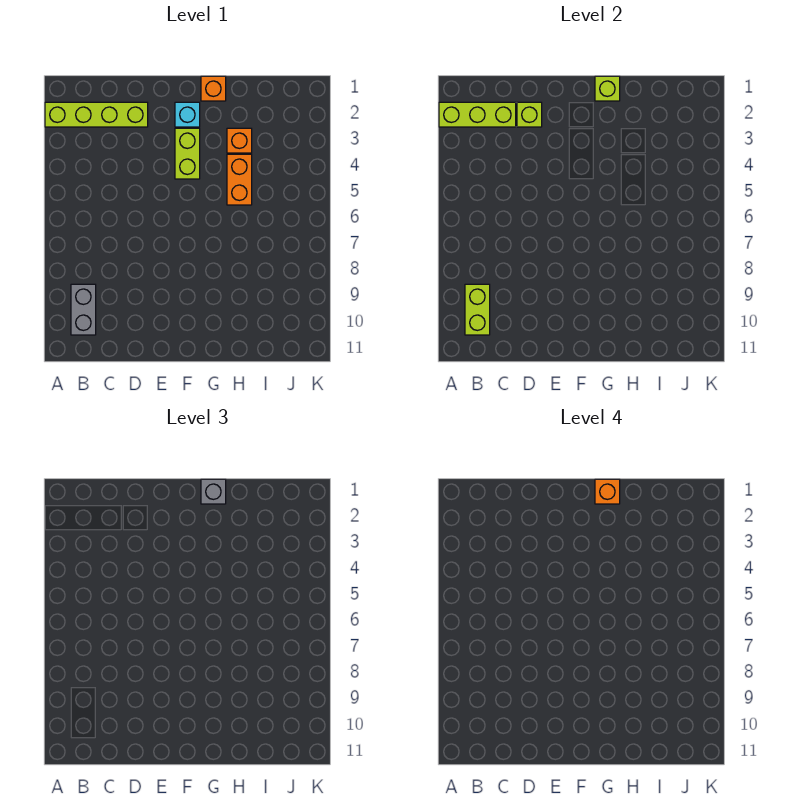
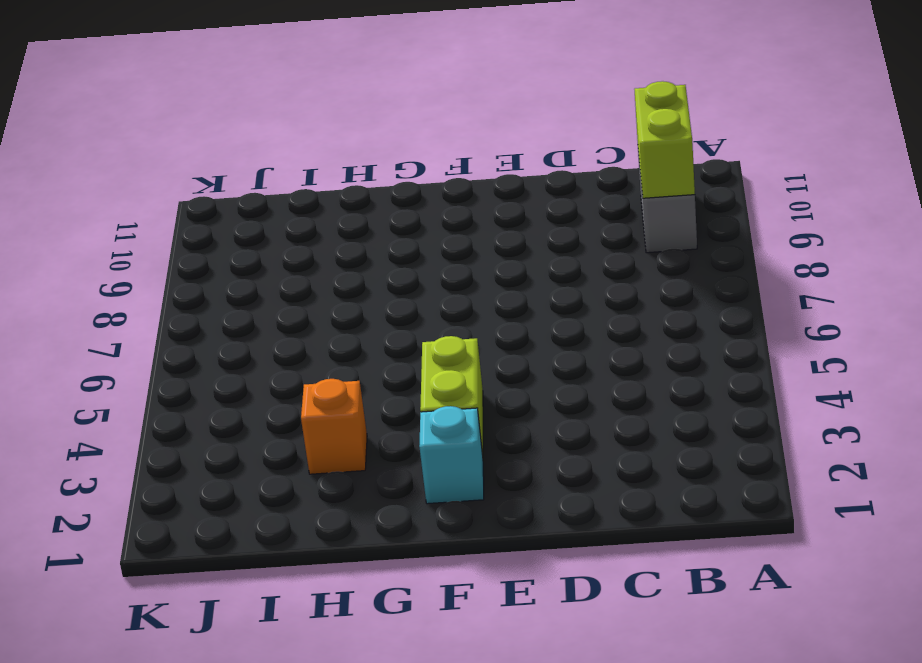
none -> lime 1x4 brick [45,102,148,127]
none -> orange 1x1 brick [201,76,226,101]
none -> orange 1x2 brick [227,154,252,205]

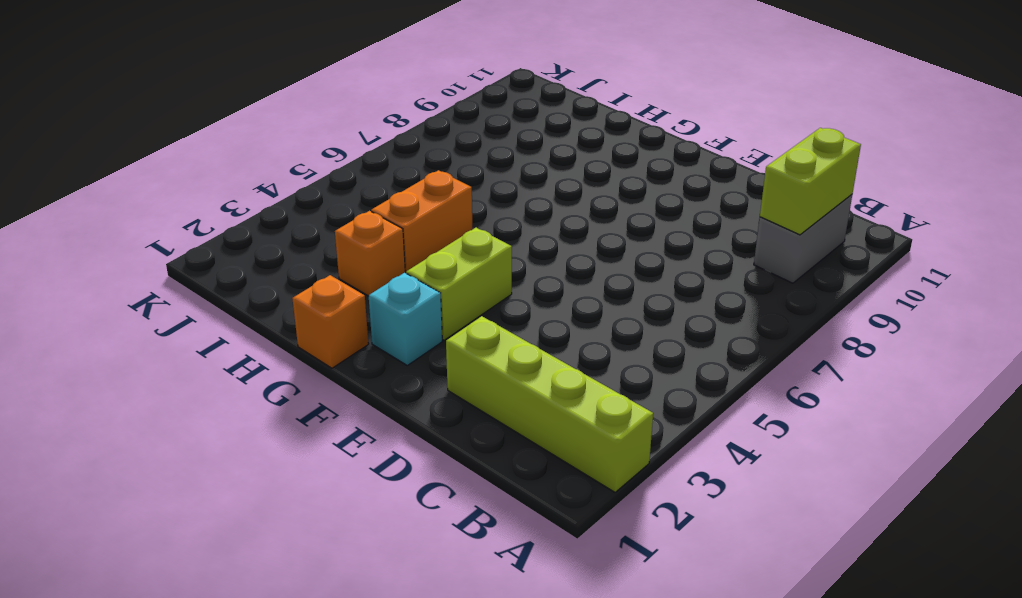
none -> lime 1x3 brick [439,102,516,127]
none -> lime 1x1 brick [517,102,542,127]
none -> lime 1x1 brick [595,76,620,101]

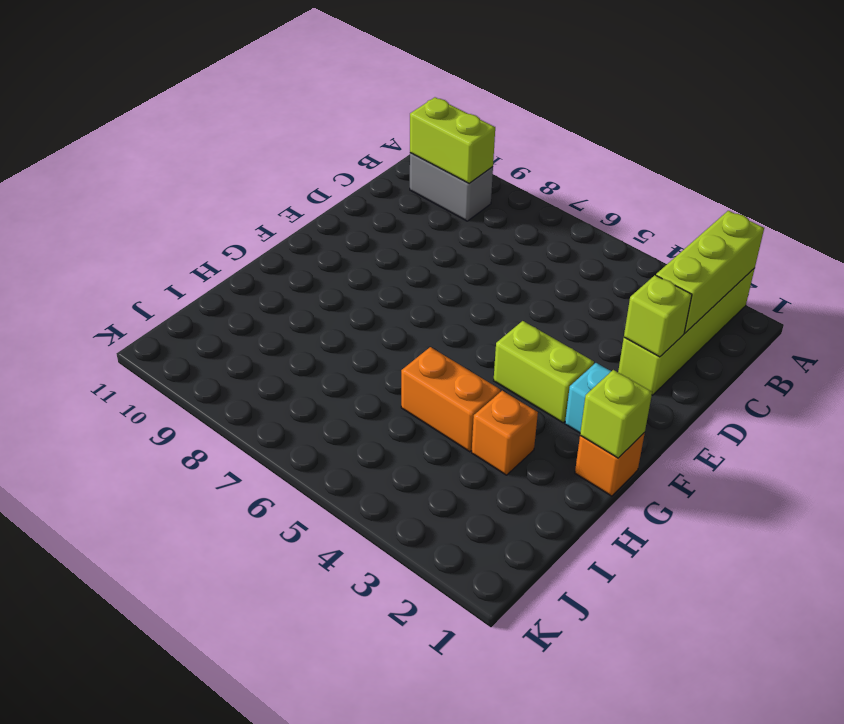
none -> grey 1x1 brick [201,479,226,504]
none -> orange 1x1 brick [595,479,620,504]

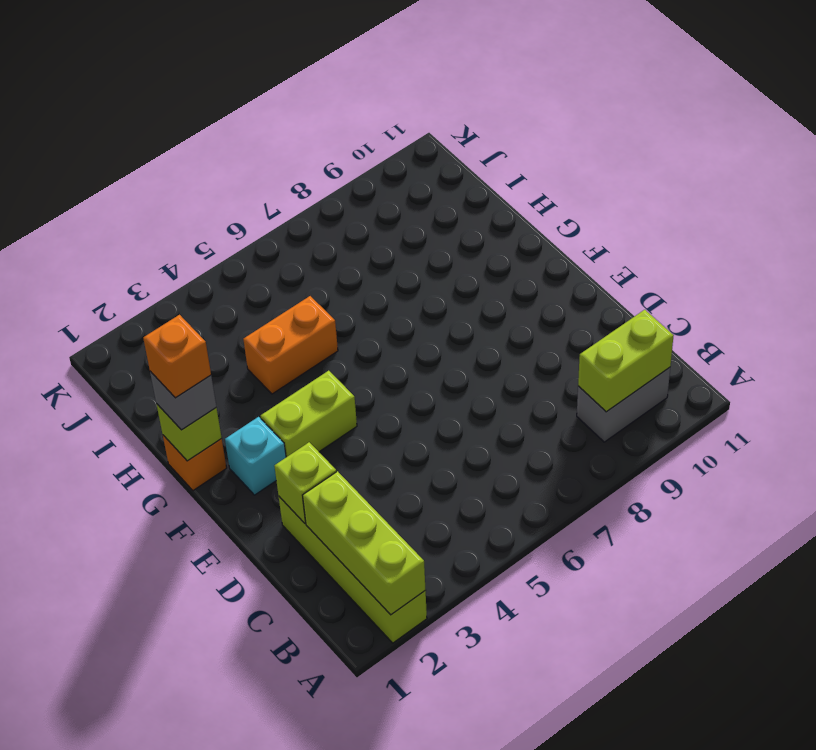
none -> orange 1x1 brick [227,128,252,153]

